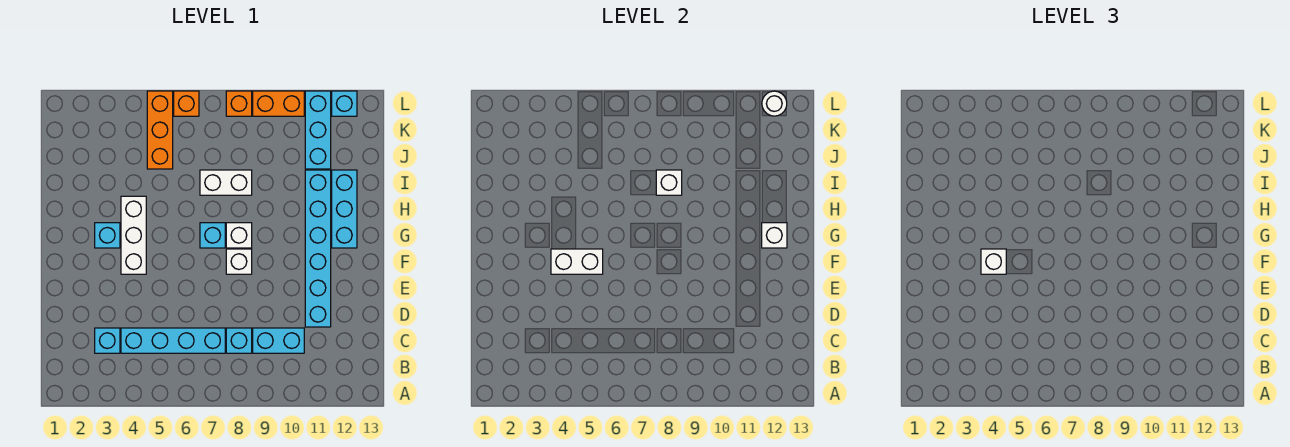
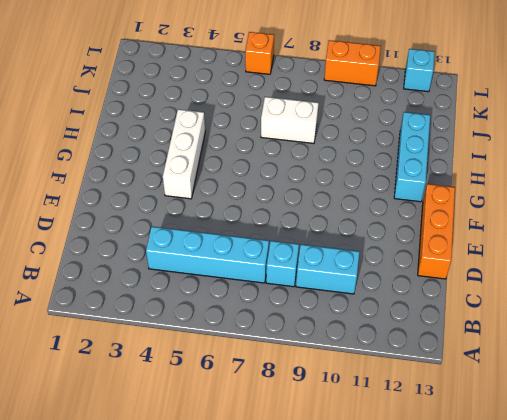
orange 1x3 brick [418,184,455,279] -> orange 1x3 brick moved to [147,91,173,169]
none -> cyan 1x1 brick [95,328,120,353]
none -> cyan 1x6 brick [305,170,331,327]
none -> white 1x1 brick [226,249,252,274]

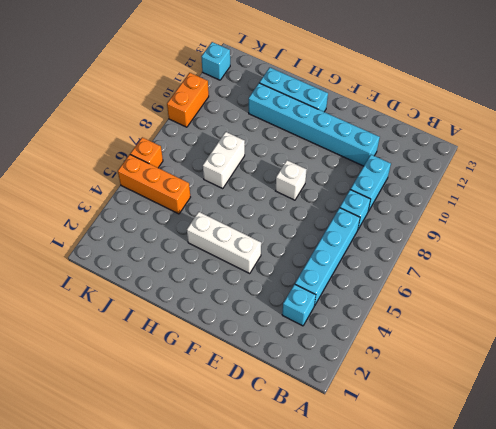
none -> cyan 1x1 brick [95,223,120,248]
none -> cyan 1x1 brick [200,223,225,248]
none -> white 1x1 brick [226,223,252,248]

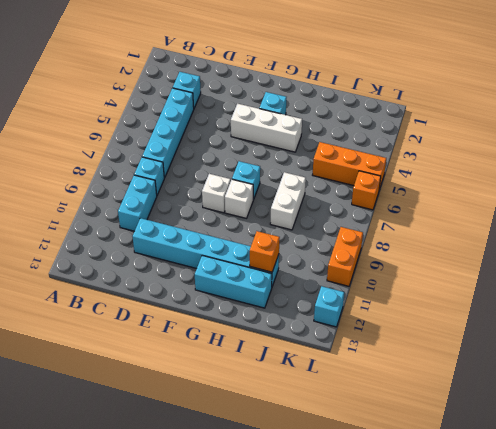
orange 1x1 brick [250,231,280,272] -> orange 1x1 brick moved to [226,91,252,116]
none -> cyan 1x3 brick [305,91,331,169]
none -> white 1x2 brick [551,249,603,274]
none -> white 1x1 brick [762,223,787,248]

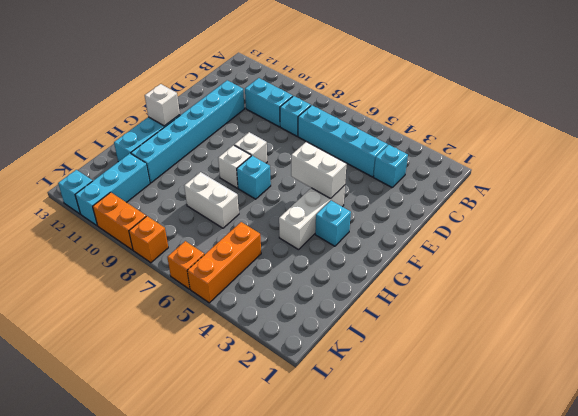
none -> white 1x1 brick [656,170,682,195]
none -> white 1x1 round brick [762,91,787,116]
none -> white 1x1 brick [981,249,1006,274]

